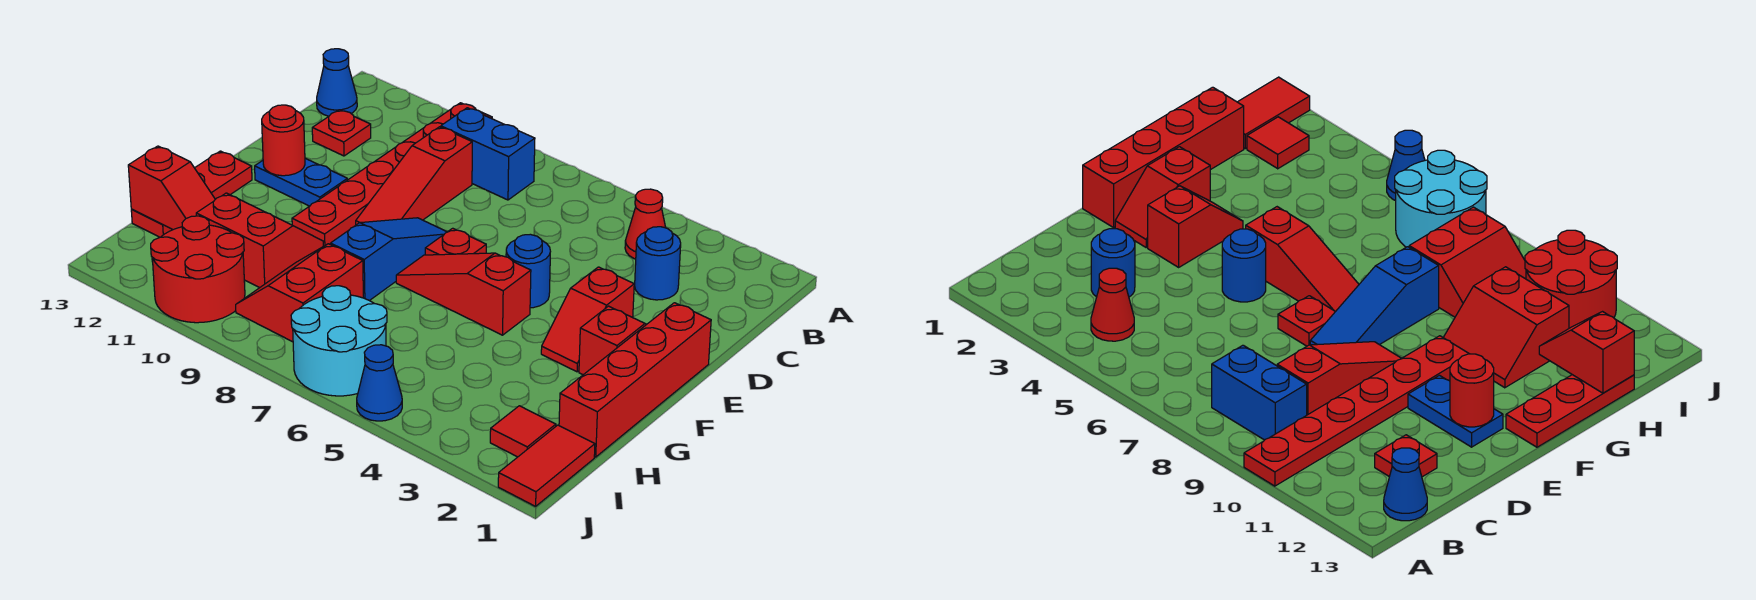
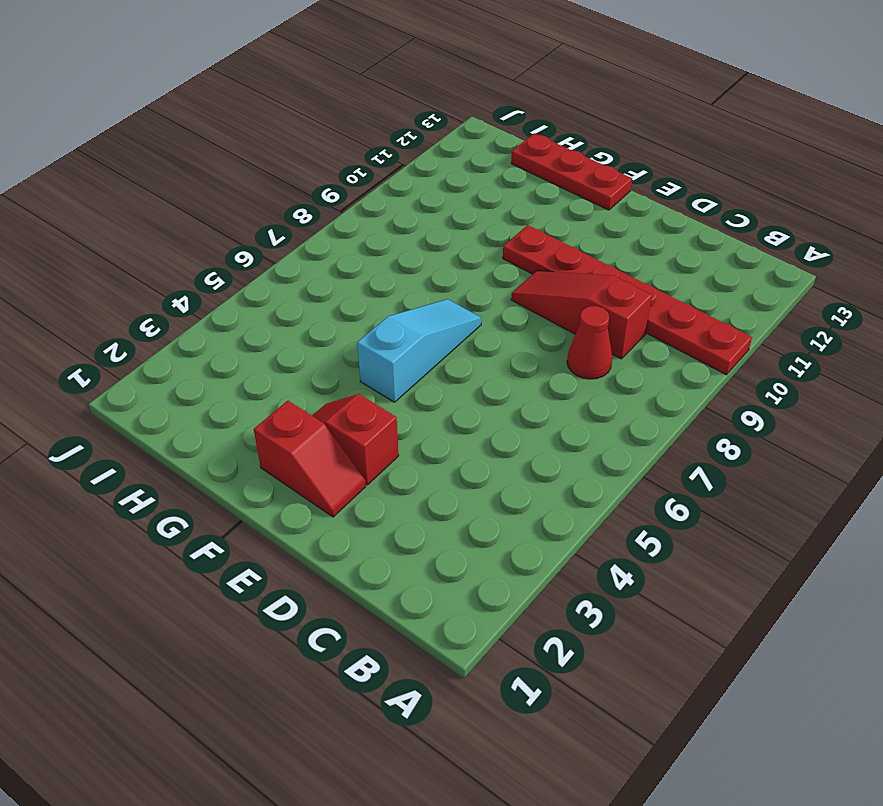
red 1x1 cone [567,306,612,379] -> red 1x1 cone moved to [625,189,666,259]
cyan 1x3 slope [357,299,481,402] -> red 1x3 slope [396,253,531,335]
none -> blue 1x2 brick [441,108,535,200]
none -> blue 1x1 cone [317,49,357,116]
none -> blue 1x1 round brick [635,227,681,300]

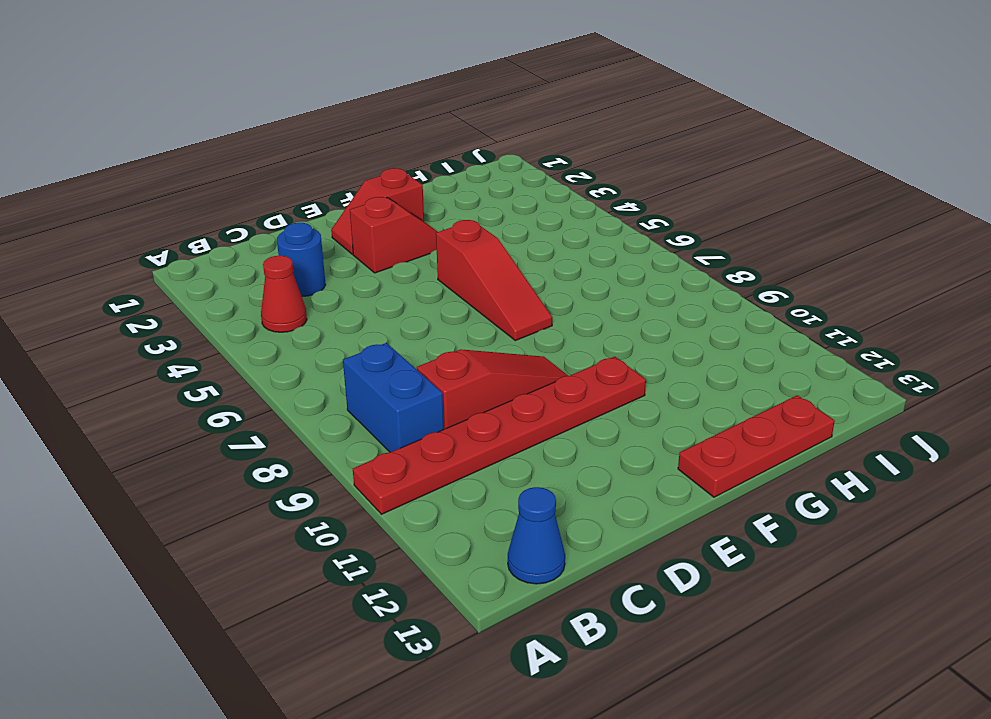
none -> red 1x1 plate [312,110,371,156]
none -> red 1x4 brick [559,303,711,457]
none -> blue 1x1 round brick [506,234,550,308]

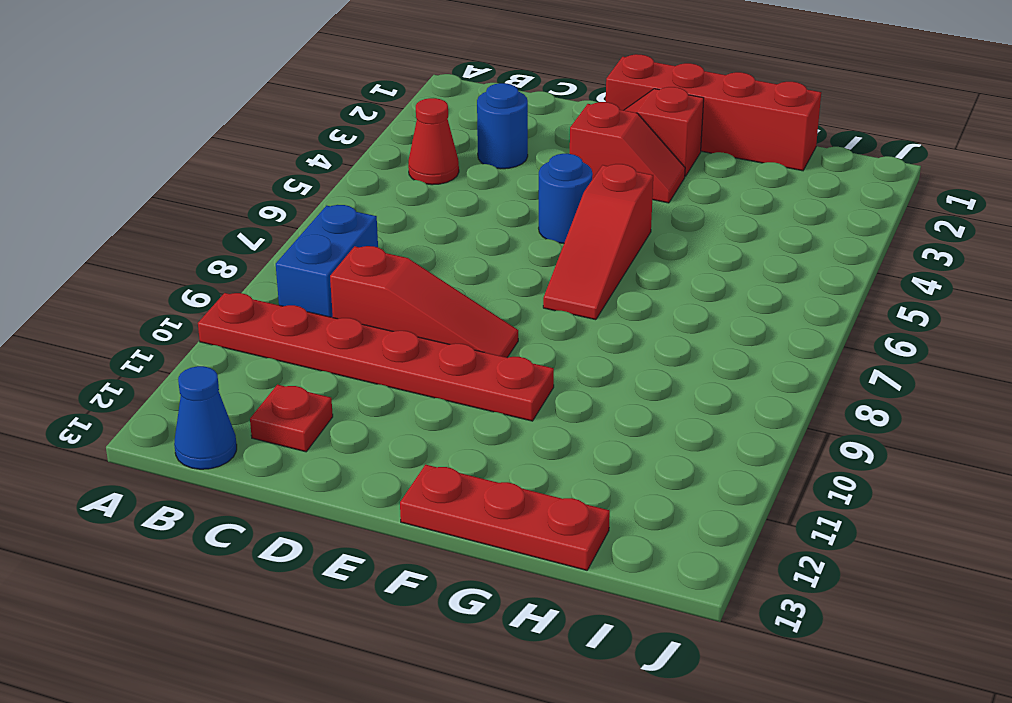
none -> red 1x1 plate [425,228,486,255]
none -> blue 1x3 slope [330,218,447,301]
none -> blue 1x2 plate [255,158,347,206]

